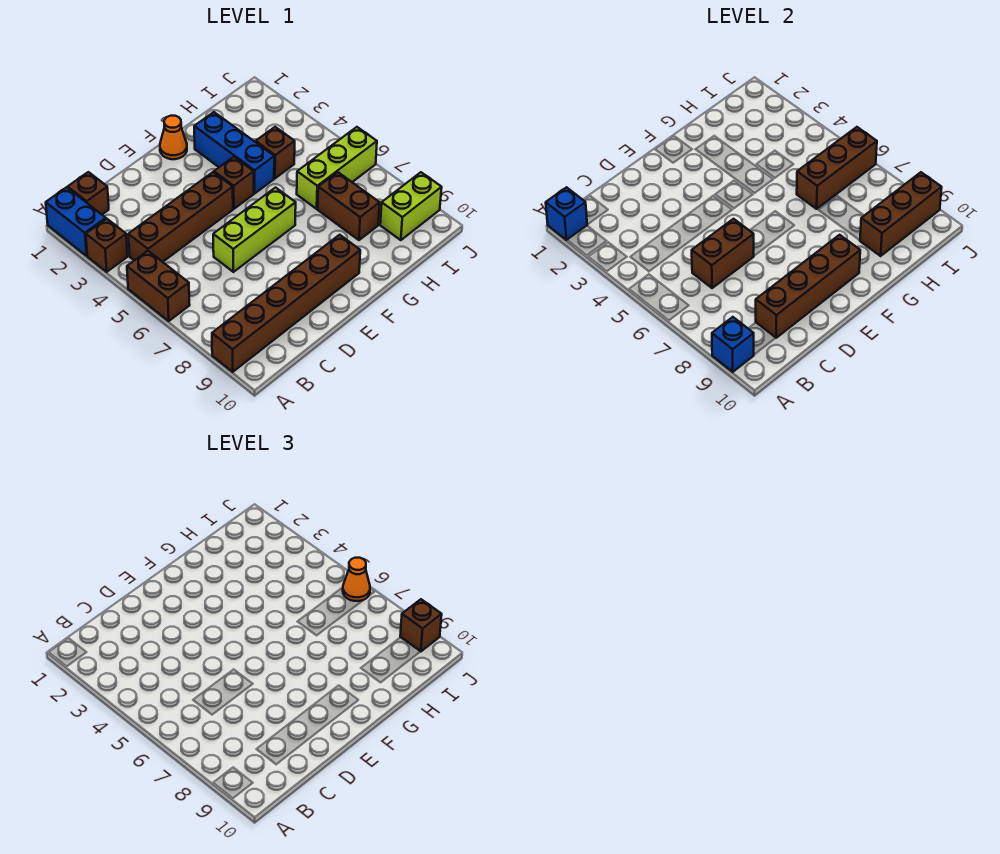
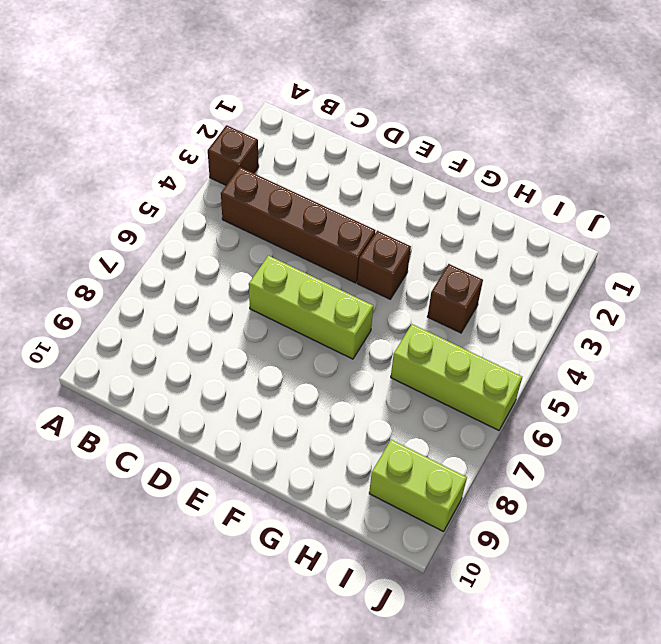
none -> blue 1x2 brick [46,187,106,256]
none -> brown 1x2 brick [127,251,190,321]
none -> brown 1x6 brick [212,235,360,372]

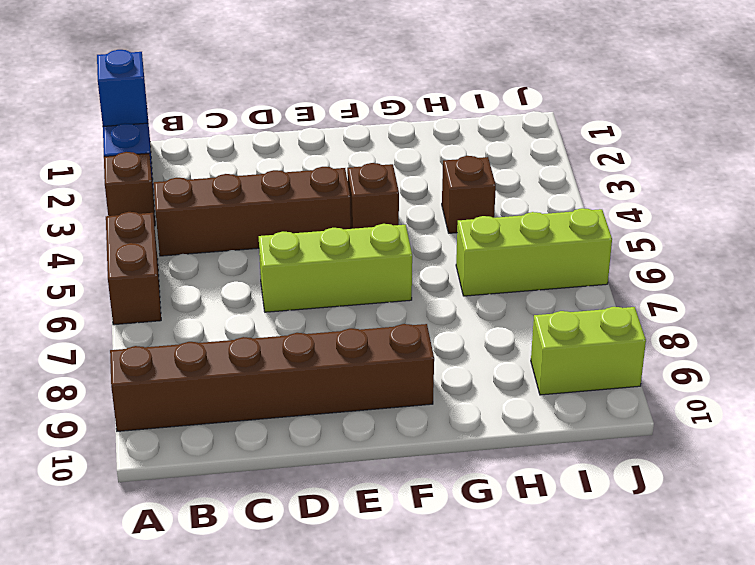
none -> brown 1x1 brick [68,172,109,214]
none -> orange 1x1 cone [160,116,187,159]
none -> blue 1x3 brick [194,112,274,193]

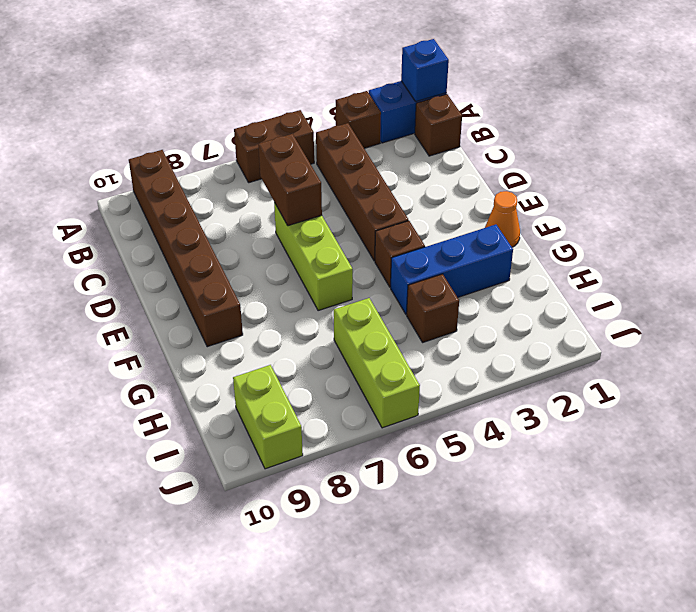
none -> brown 1x2 brick [318,172,380,240]
none -> blue 1x1 brick [712,317,754,372]
none -> brown 1x4 brick [756,235,860,338]

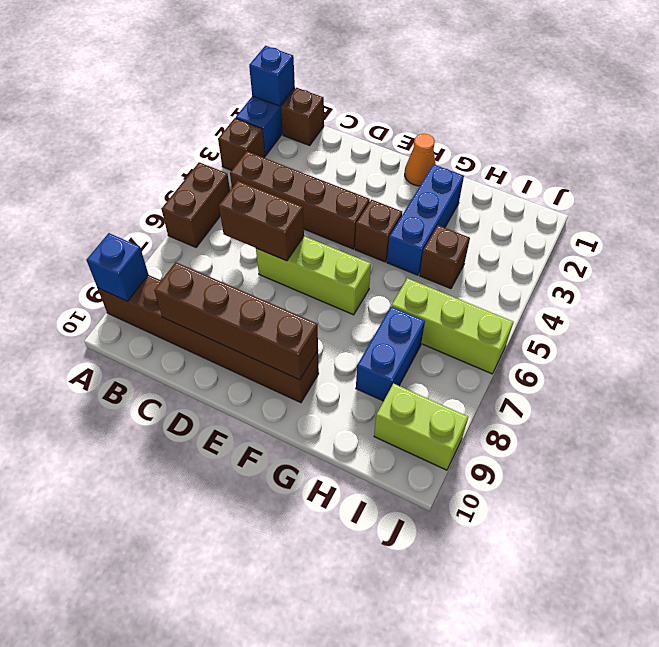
blue 1x2 brick [356,307,425,401] -> brown 1x2 brick [318,172,380,240]
none -> brown 1x3 brick [797,127,877,209]
none -> brown 1x3 brick [860,172,942,256]
none -> orange 1x1 cone [343,558,370,601]

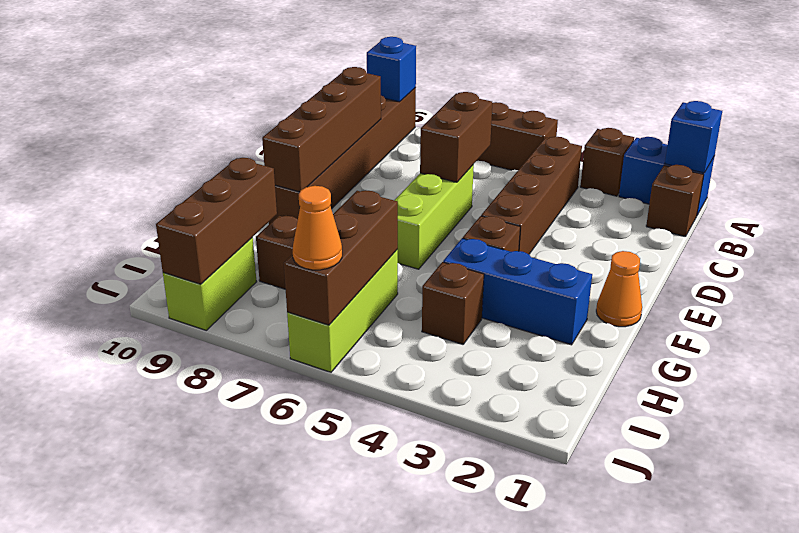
none -> brown 1x1 brick [400,599,442,652]

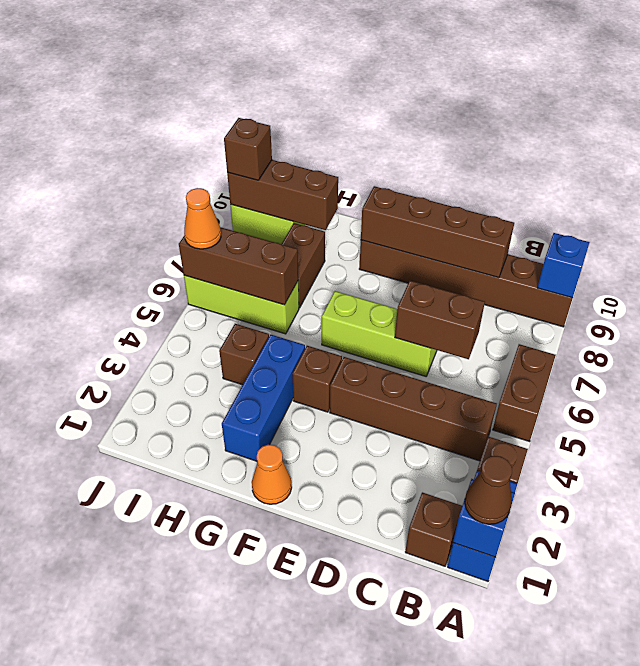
brown 1x1 cone [465,456,512,524] -> none

